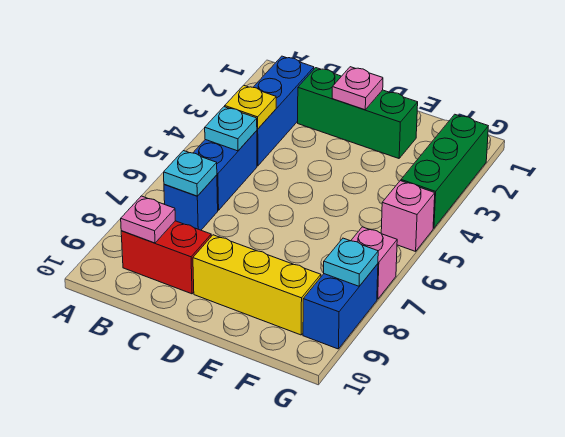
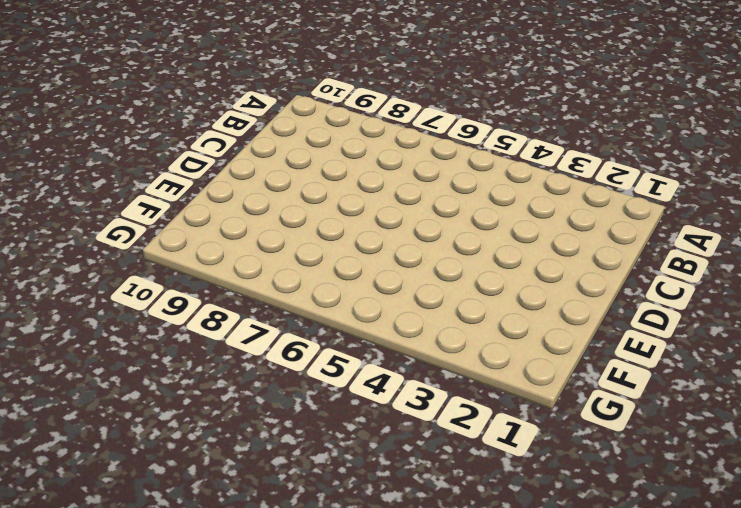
none -> blue 1x3 brick [253,56,314,166]
none -> blue 1x2 brick [193,131,257,210]
none -> blue 1x1 brick [164,175,218,230]

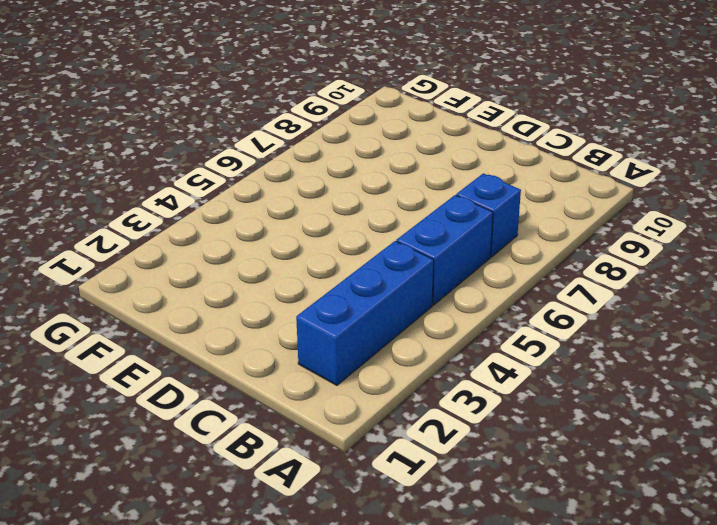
none -> red 1x2 brick [121,221,211,294]
none -> green 1x3 brick [298,68,418,158]
none -> yellow 1x3 brick [193,235,321,335]

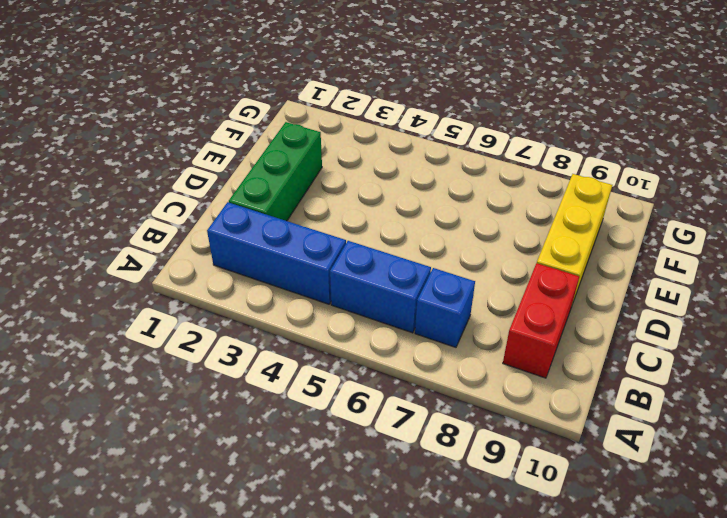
none -> green 1x3 brick [401,114,488,228]
none -> pink 1x1 brick [381,181,435,251]
none -> pink 1x1 brick [351,227,397,299]

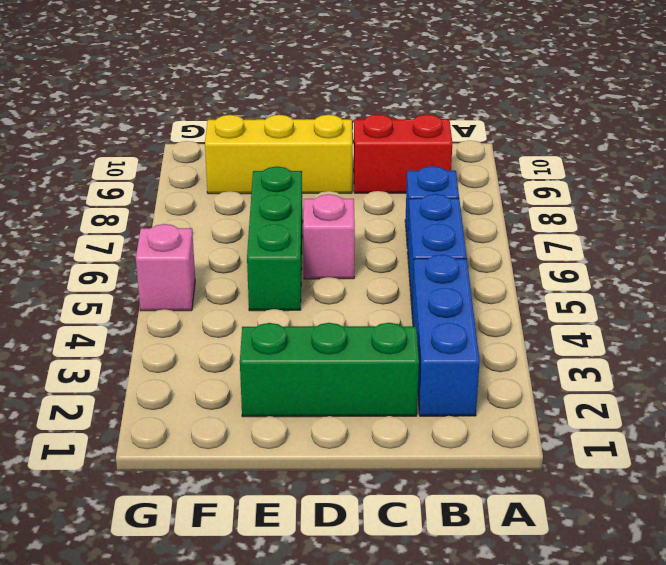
pink 1x1 brick [303,194,355,279] -> pink 1x1 brick moved to [351,227,397,299]
green 1x3 brick [247,166,303,311] -> green 1x3 brick moved to [401,114,488,228]
none -> blue 1x2 brick [303,264,378,349]
none -> yellow 1x1 plate [225,85,276,129]
none -> cyan 1x1 plate [205,107,257,151]

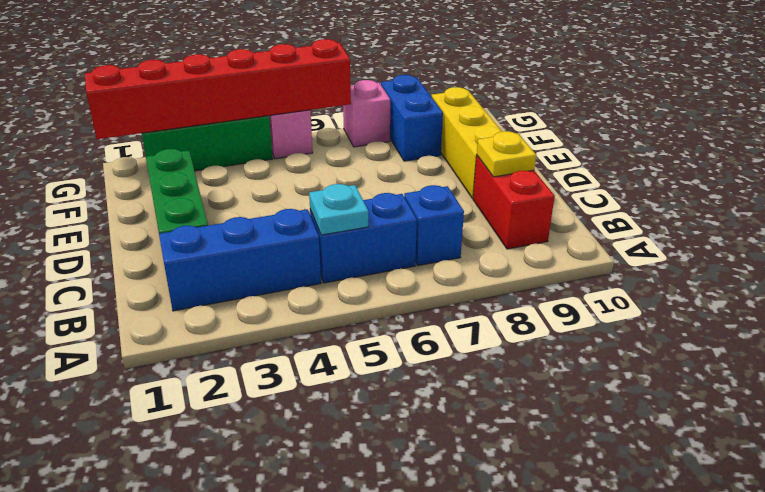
yellow 1x1 plate [477,131,536,177] -> yellow 1x1 plate moved to [225,85,276,129]
blue 1x2 brick [381,75,443,161] -> blue 1x2 brick turned to [303,264,378,349]
red 1x6 brick [85,39,351,139] -> none
none -> cyan 1x1 plate [164,151,217,196]
none -> pink 1x1 plate [121,196,175,243]
none -> pink 1x1 plate [332,67,383,110]

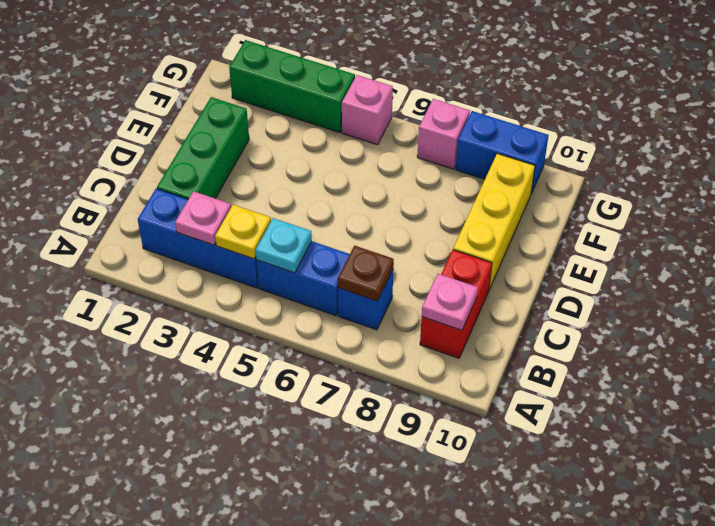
pink 1x1 plate [175,191,231,245] -> pink 1x1 plate moved to [332,67,383,110]
brown 1x1 plate [338,246,394,301] -> cyan 1x1 plate [164,151,217,196]
none -> cyan 1x1 plate [324,238,378,286]

